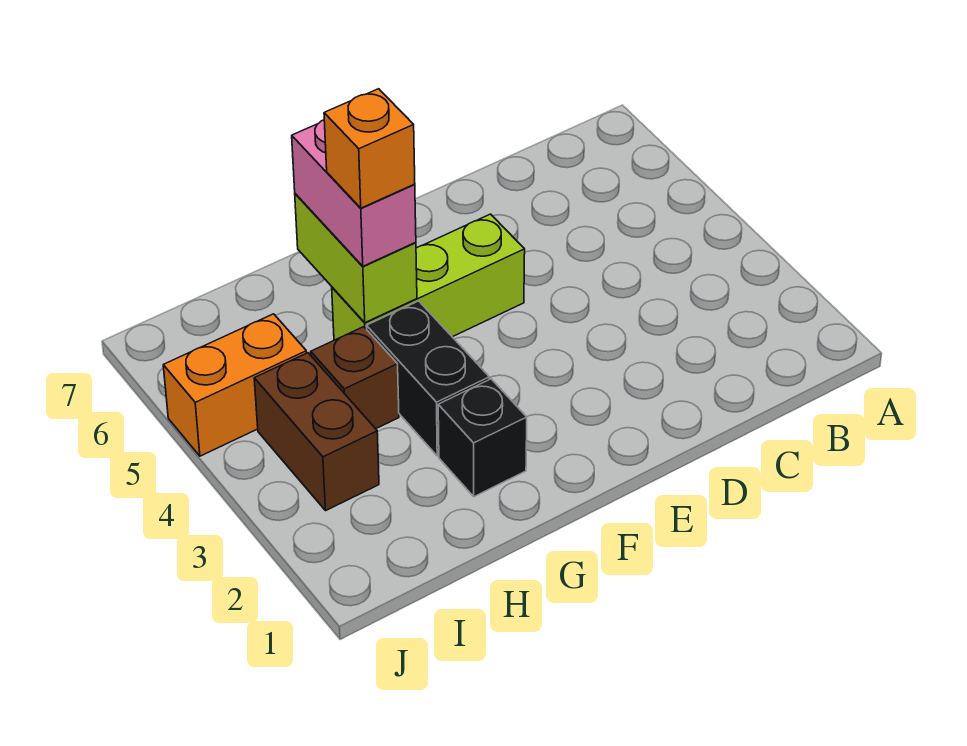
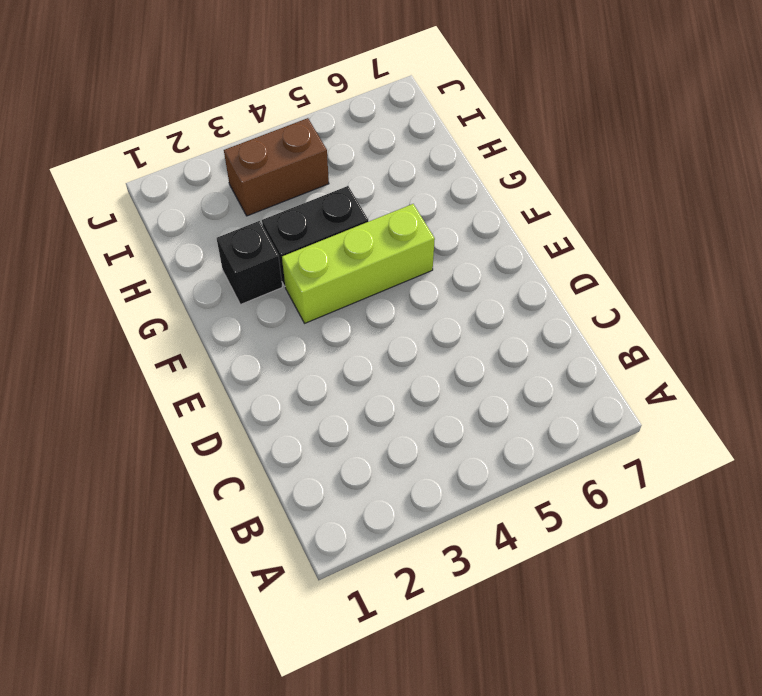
lime 1x3 brick [282,204,435,323] -> lime 1x3 brick turned to [332,214,525,340]
none -> brown 1x1 brick [311,327,399,429]
none -> orange 1x2 brick [163,314,307,456]

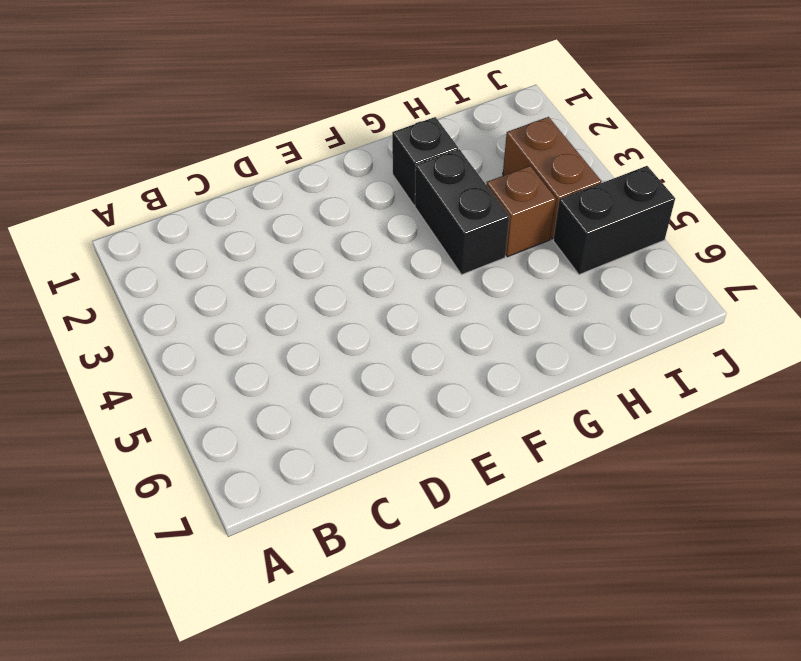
black 1x2 brick [553,166,675,275] -> orange 1x2 brick [163,314,307,456]
none -> lime 1x3 brick [332,214,525,340]
none -> lime 1x2 brick [295,194,417,323]

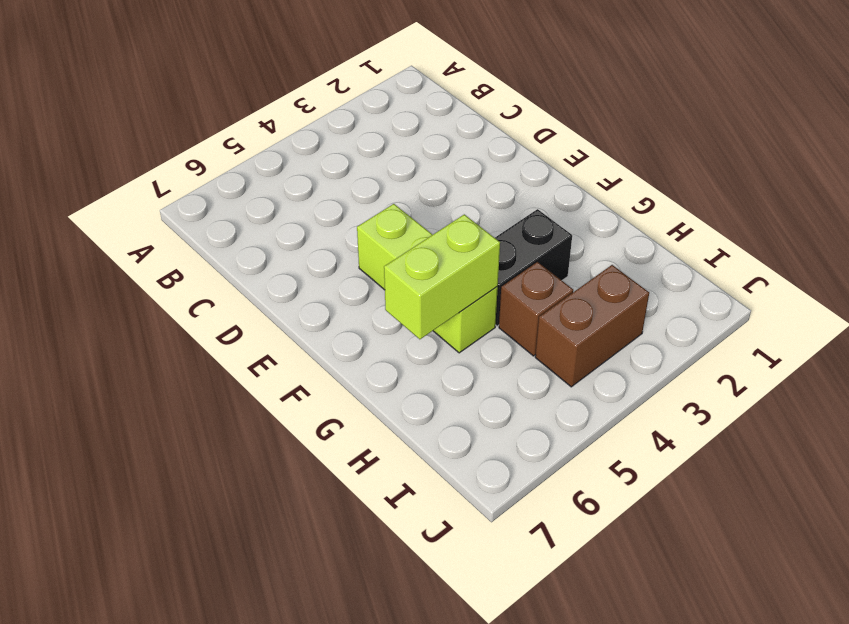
none -> black 1x1 brick [438,379,527,497]
none -> orange 1x2 brick [163,314,307,456]

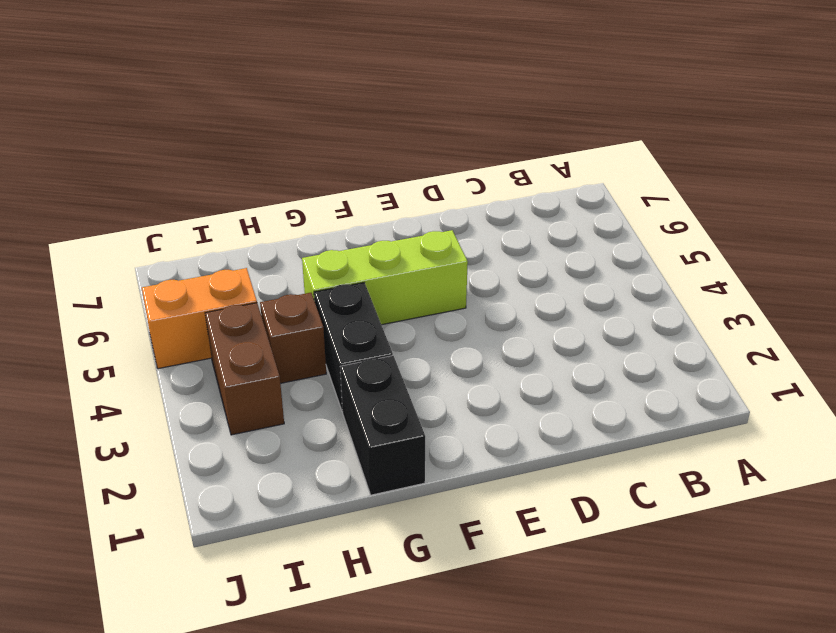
black 1x2 brick [340,356,425,495] -> black 1x1 brick [438,379,527,497]
none -> lime 1x2 brick [295,194,417,323]
none -> pink 1x2 brick [292,120,416,266]

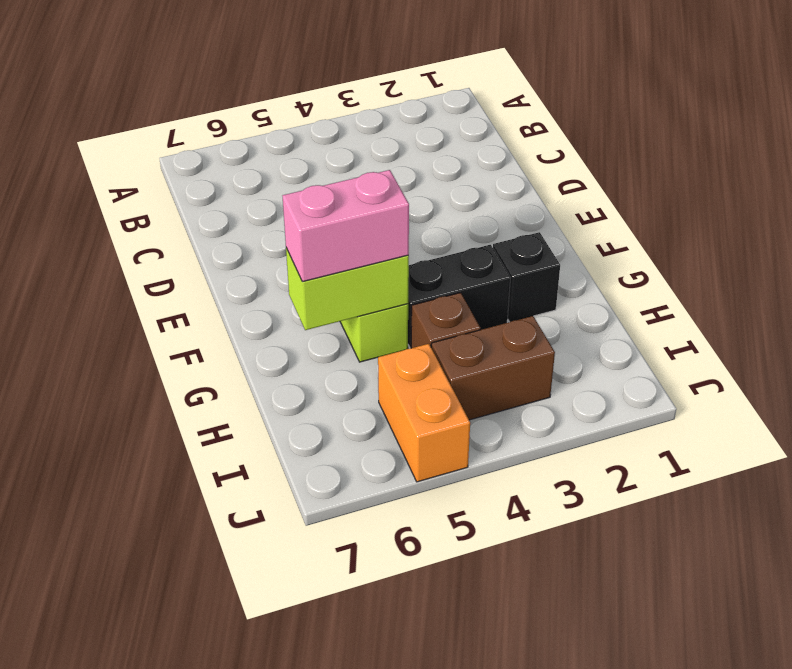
none -> orange 1x1 brick [324,89,415,208]

